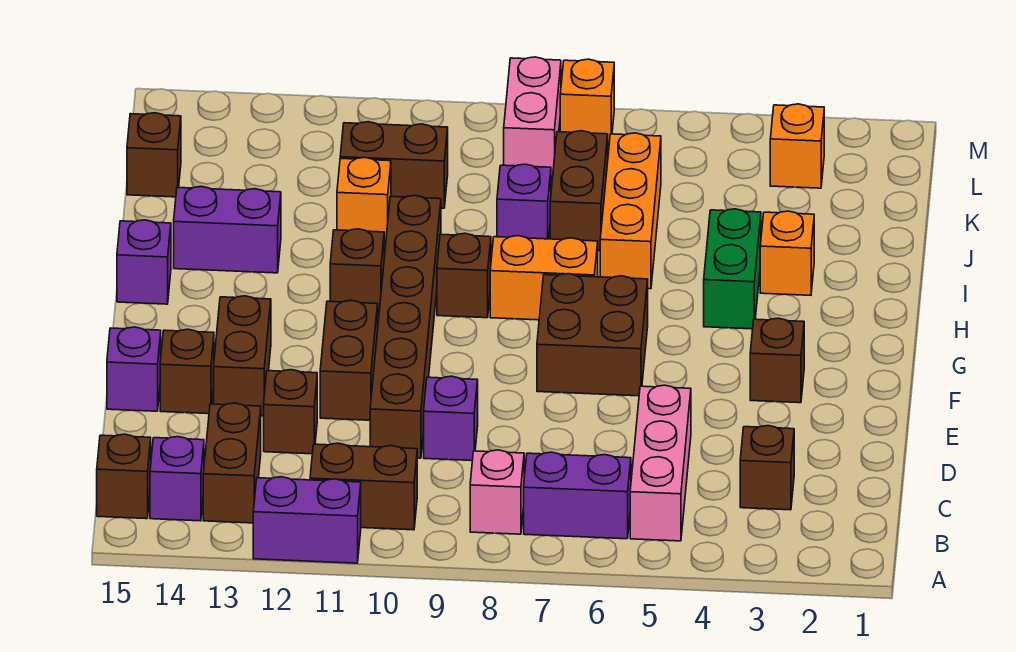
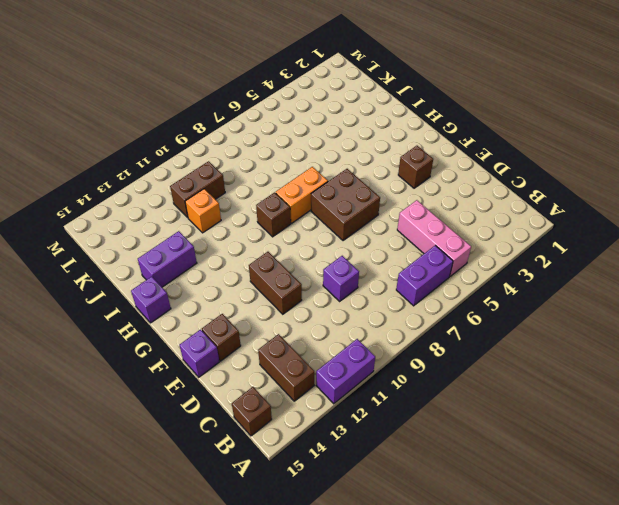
none -> pink 1x1 brick [470,450,524,534]
none -> brown 1x2 brick [310,443,417,530]
none -> purple 1x1 brick [150,437,204,521]
none -> brown 1x1 brick [740,426,794,510]

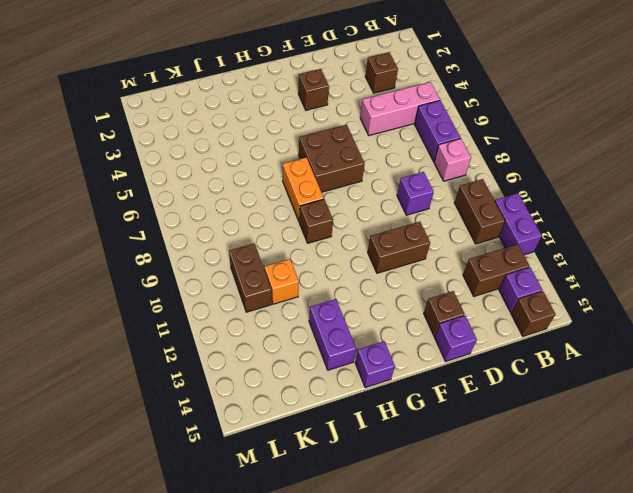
none -> brown 1x6 brick [370,195,441,458]
none -> brown 1x1 brick [264,370,317,454]
none -> brown 1x2 brick [214,296,271,416]
none -> green 1x2 brick [704,209,761,329]

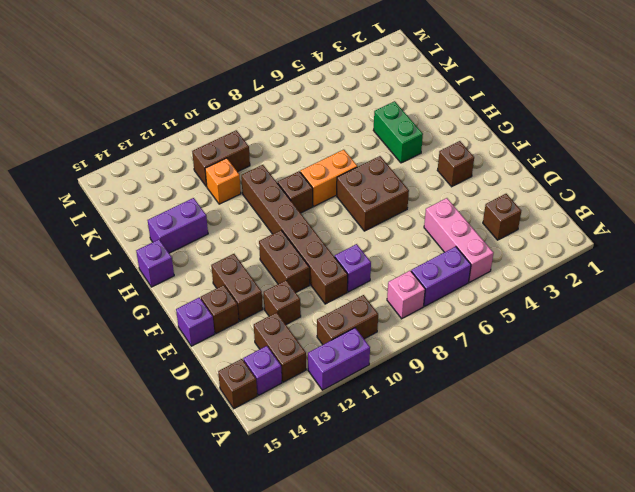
none -> brown 1x1 brick [330,229,384,313]
none -> orange 1x1 brick [760,211,814,295]
none -> orange 1x3 brick [600,133,661,289]
none -> brown 1x2 brick [550,131,608,251]

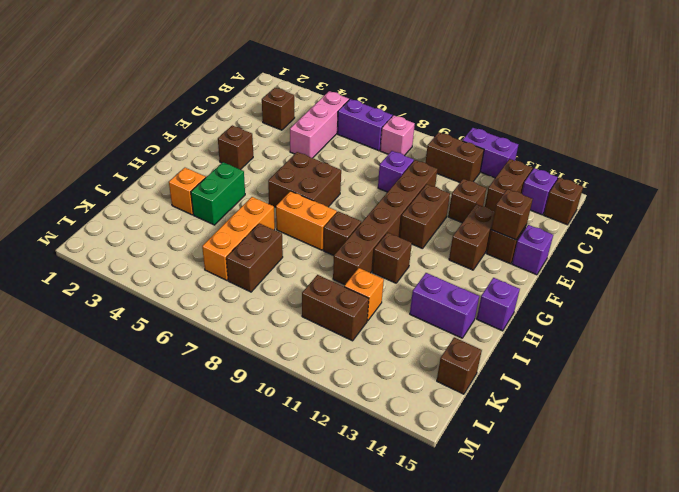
brown 1x1 brick [491,189,533,240] -> none
none -> purple 1x1 brick [497,164,551,239]
none -> orange 1x1 brick [770,104,824,188]
none -> pink 1x2 brick [504,57,561,177]
none -> orange 1x1 brick [560,59,614,144]

